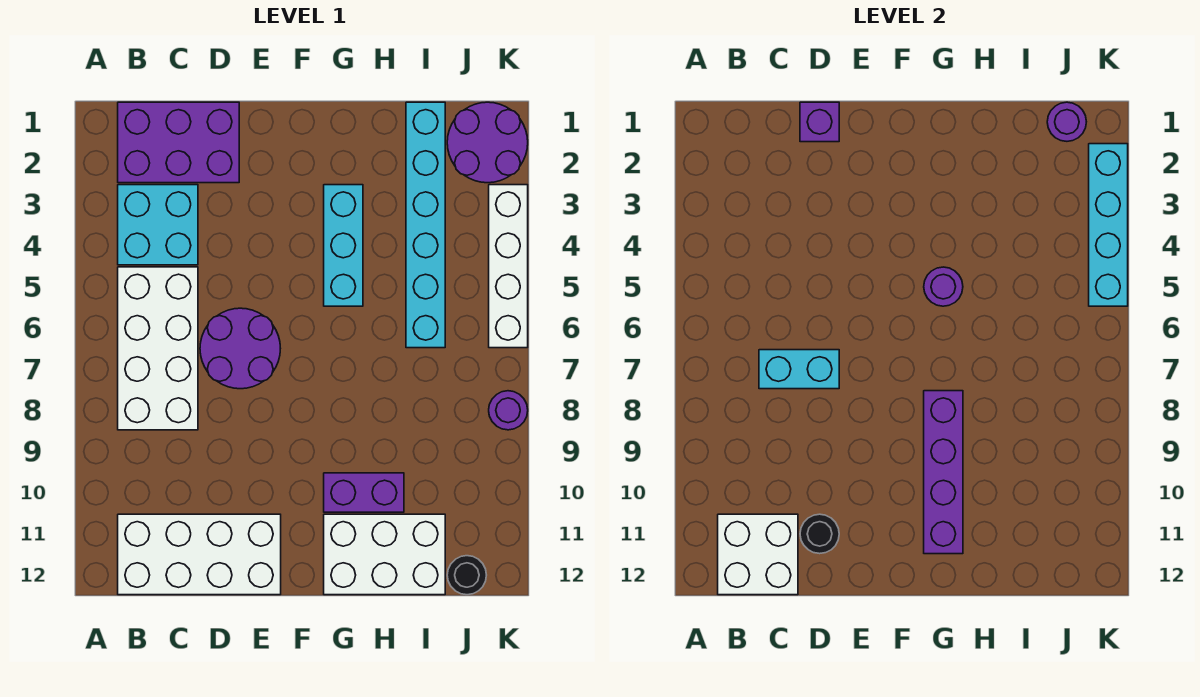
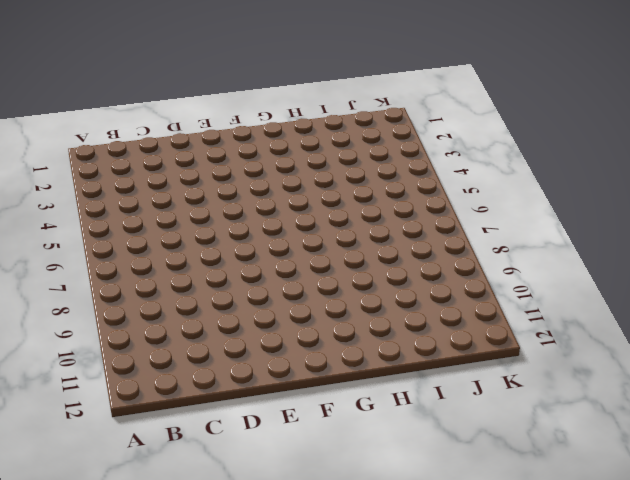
none -> purple 2x3 brick [118,102,239,183]
none -> cyan 2x2 brick [118,185,198,265]
none -> white 2x4 brick [118,267,198,430]

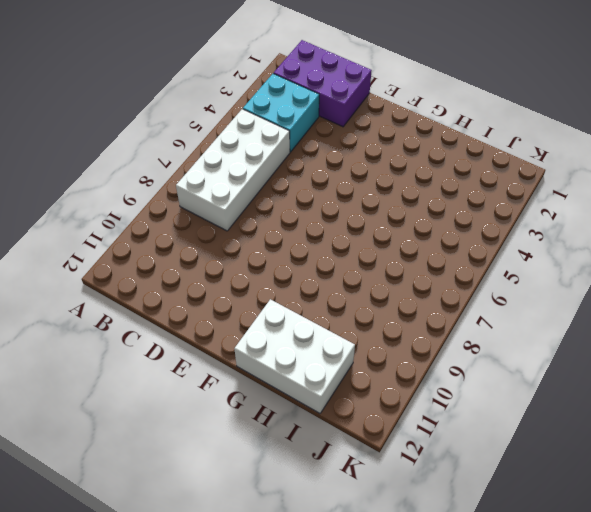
none -> white 2x4 brick [118,514,281,595]
none -> purple 2x2 round brick [200,308,280,389]
none -> cyan 1x3 brick [324,185,363,306]

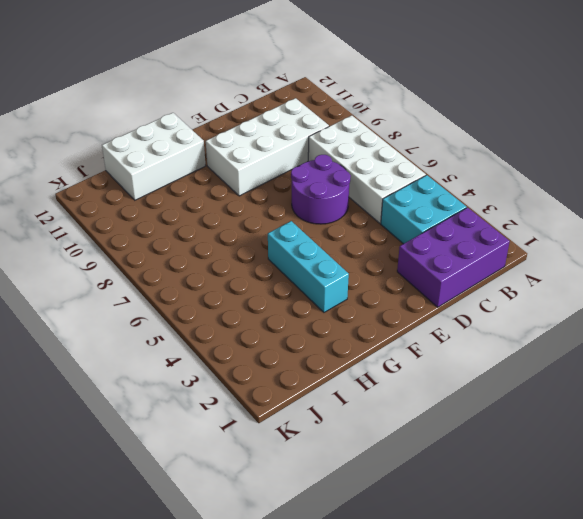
white 2x4 brick [206,98,329,196] -> white 2x4 brick moved to [118,514,281,595]
none -> purple 1x2 brick [324,473,404,512]
none -> cyan 1x6 brick [406,102,445,348]
none -> purple 2x2 round brick [447,102,528,183]

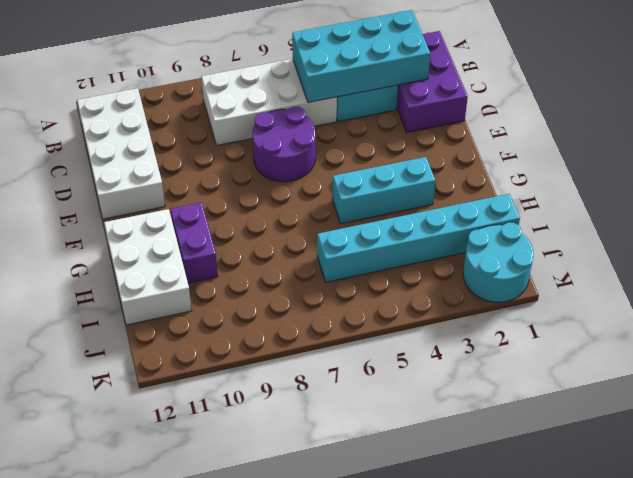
cyan 2x4 brick [292,10,430,102] -> none
cyan 2x2 round brick [463,223,533,302] -> purple 2x2 round brick [447,102,528,183]
none -> black 1x1 round brick [447,556,486,595]
none -> white 1x4 brick [489,185,528,348]
none -> purple 1x1 round brick [489,391,528,430]

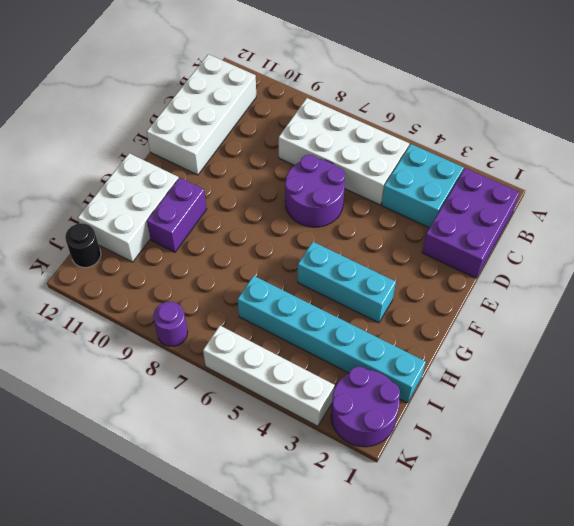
none -> white 2x2 brick [718,514,798,595]
none -> cyan 1x2 brick [759,350,839,389]
none -> purple 1x1 brick [800,102,839,142]

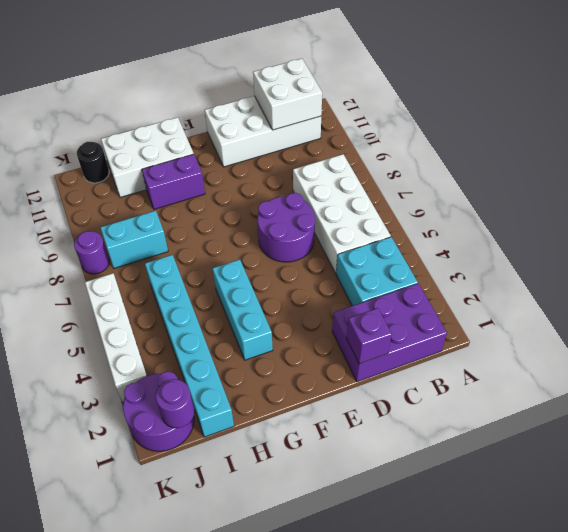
cyan 1x2 brick [100,211,168,268] -> cyan 1x2 brick moved to [759,350,839,389]
none -> black 1x1 round brick [800,514,839,554]
none -> purple 1x1 round brick [924,267,963,306]
none -> purple 1x4 brick [924,391,963,554]

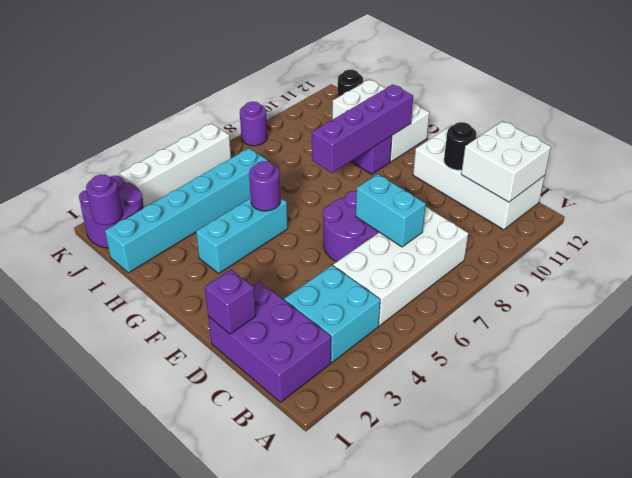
none -> cyan 1x4 brick [1089,144,1128,306]

